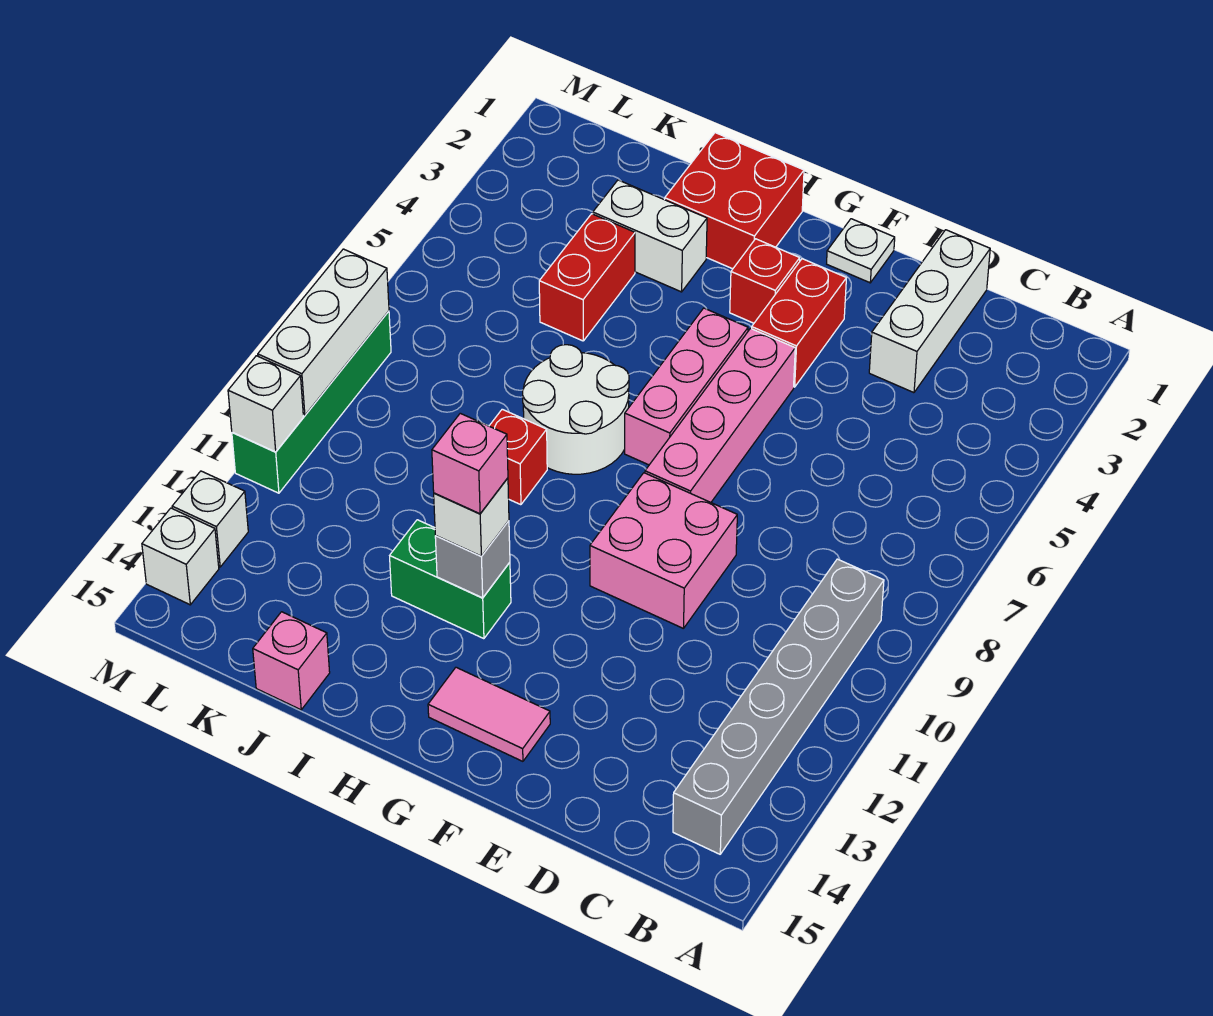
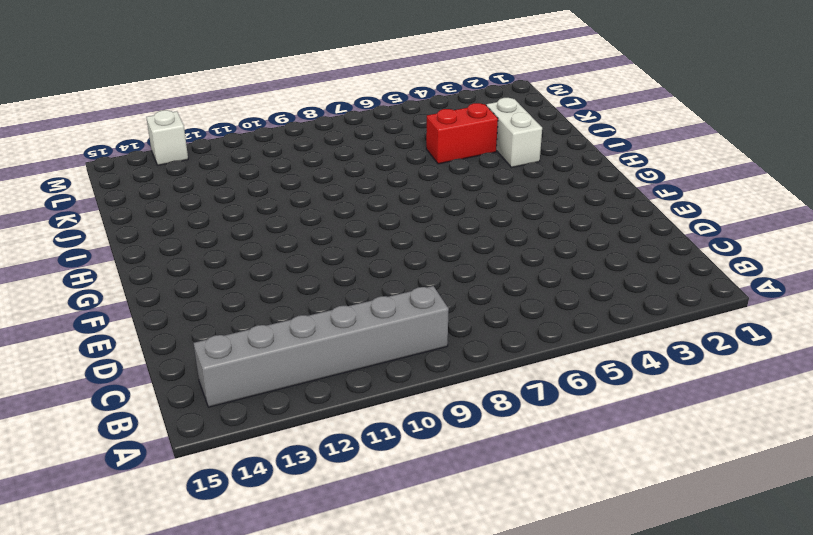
none -> white 1x3 brick [869,230,990,393]
none -> pink 2x2 brick [590,473,737,629]
none -> white 1x1 plate [827,219,895,283]

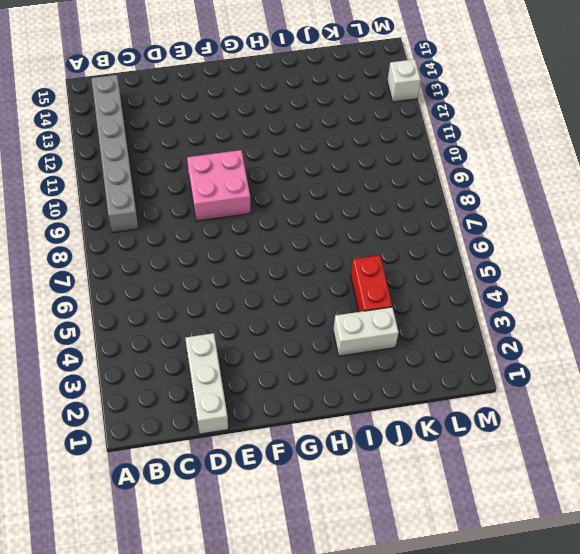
none -> white 1x1 plate [827,219,895,283]
none -> red 1x2 brick [752,259,846,387]
none -> pink 1x4 brick [645,328,795,502]

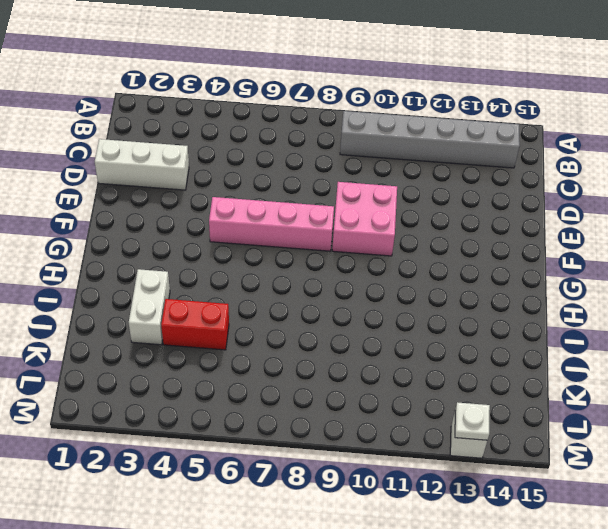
white 1x1 plate [455,402,490,440] -> white 1x1 plate moved to [827,219,895,283]
none -> red 1x2 brick [752,259,846,387]
none -> pink 1x2 tile [428,667,550,761]
none -> red 1x1 brick [730,239,800,323]

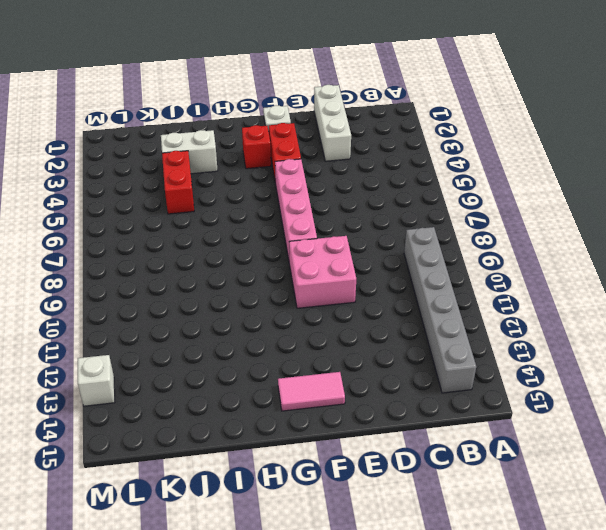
none -> pink 1x3 brick [625,308,748,465]
none -> red 2x2 brick [665,133,804,269]
none -> white 2x2 round brick [523,345,629,474]

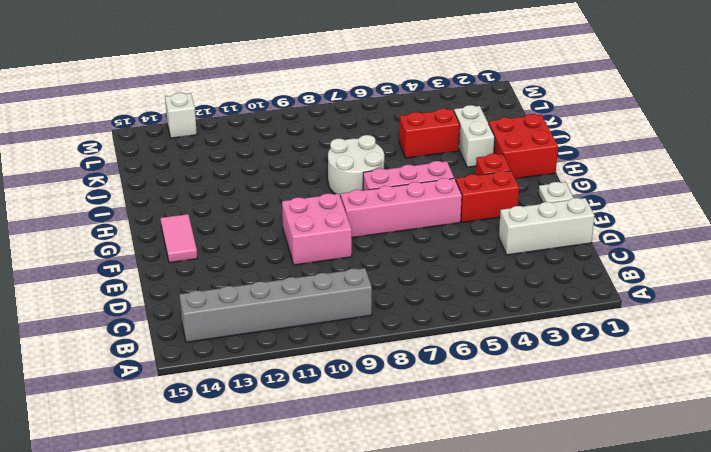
none -> green 1x2 brick [390,520,511,639]
none -> red 1x1 brick [489,409,547,505]
none -> pink 1x1 brick [253,612,330,710]

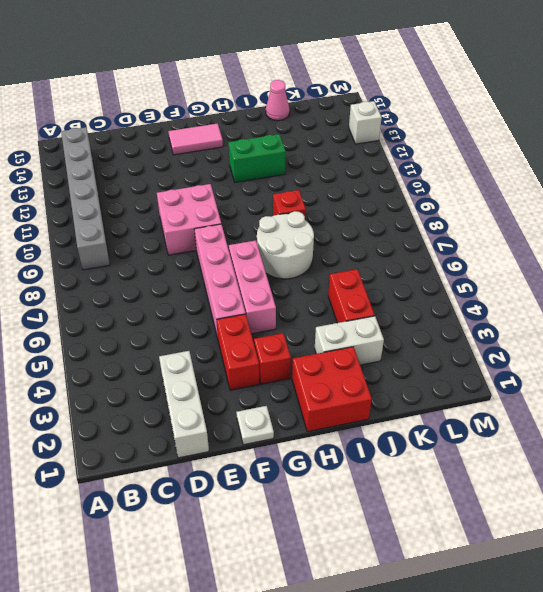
pink 1x1 cone [266,80,290,121] -> pink 1x1 brick [253,612,330,710]
none -> green 1x4 brick [232,311,391,493]
none -> white 1x1 brick [142,508,219,605]
none -> grey 1x1 brick [435,521,510,598]

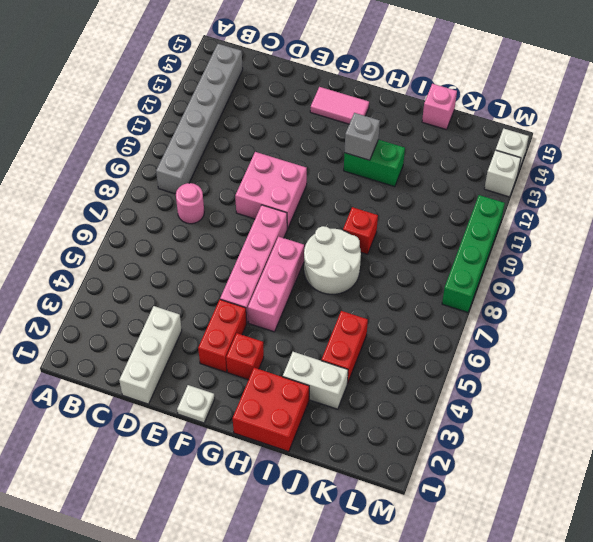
pink 1x1 round brick [176,183,204,224] -> none
none -> white 1x3 brick [258,249,389,415]
none -> white 1x1 brick [228,356,303,452]
none -> white 1x1 brick [434,478,509,556]

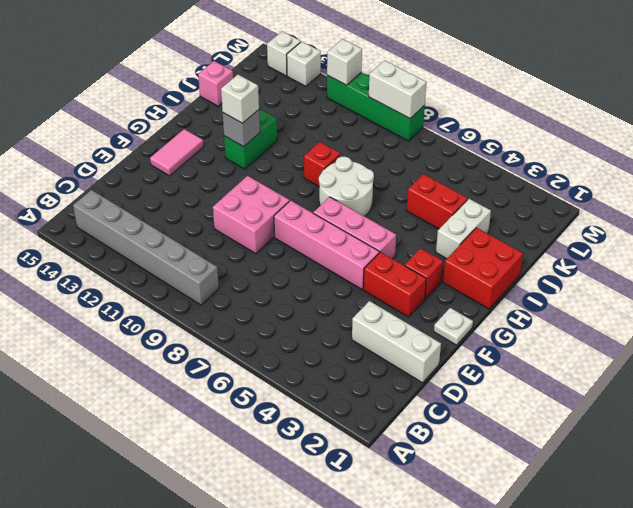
white 1x2 brick [369,60,426,118] -> white 1x3 brick [258,249,389,415]
none -> pink 1x1 brick [432,413,508,514]

